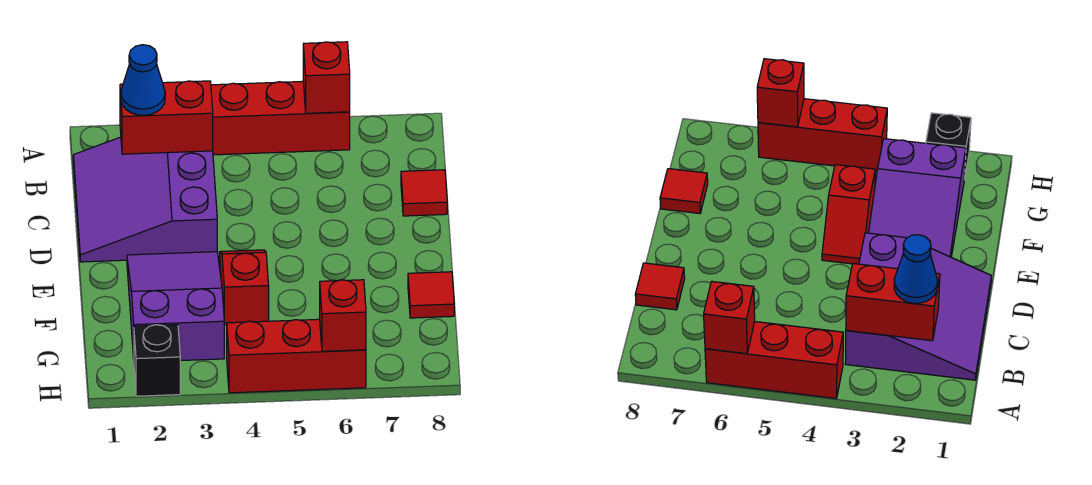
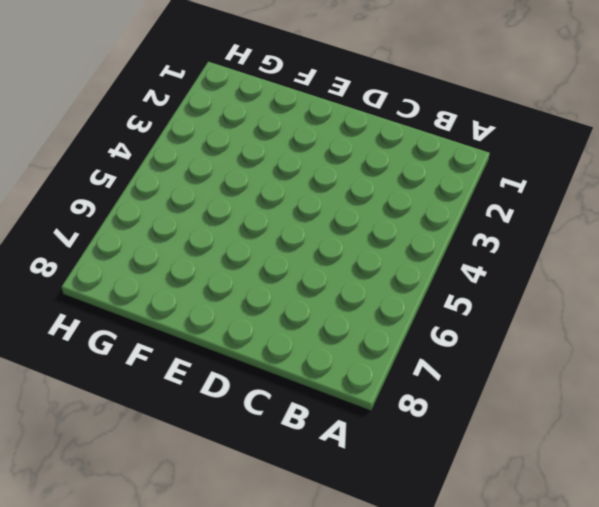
none -> red 1x3 brick [211,81,350,155]
none -> purple 3x3 slope [73,137,217,262]
none -> red 1x1 tile [401,170,447,216]

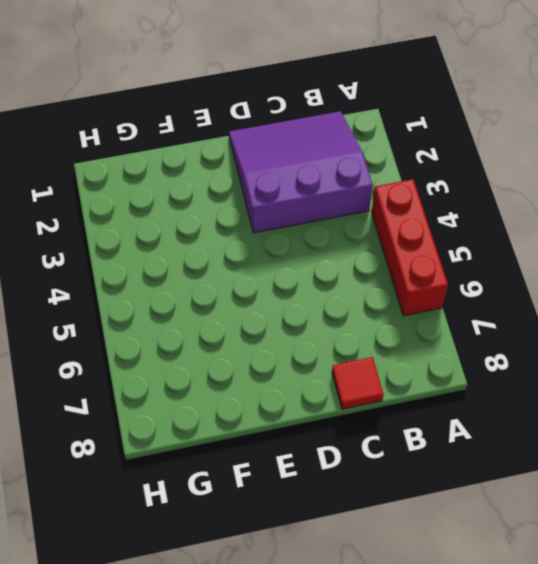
none -> purple 2x3 slope [127,252,224,361]
none -> red 1x2 slope [220,250,269,325]
none -> red 1x1 tile [408,272,454,318]

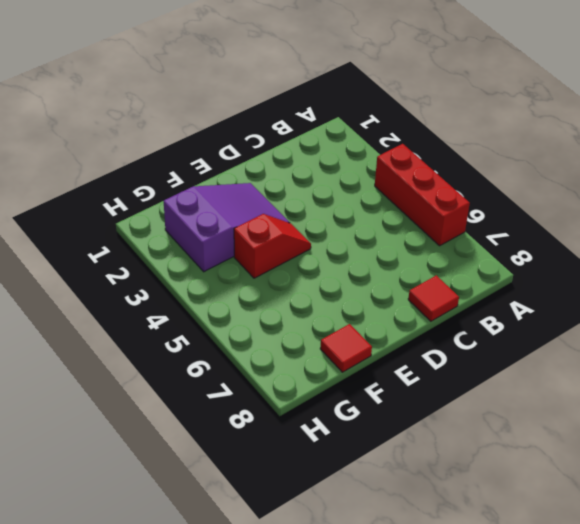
none -> purple 3x3 slope [73,137,217,262]
none -> black 1x1 brick [134,325,180,396]
none -> red 1x3 brick [227,319,366,393]

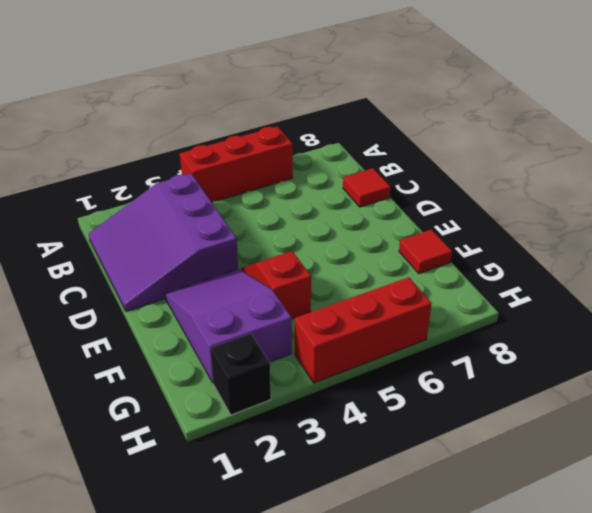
none -> red 1x1 brick [303,42,350,113]
none -> red 1x2 brick [120,81,213,154]
none -> red 1x1 brick [320,280,366,351]

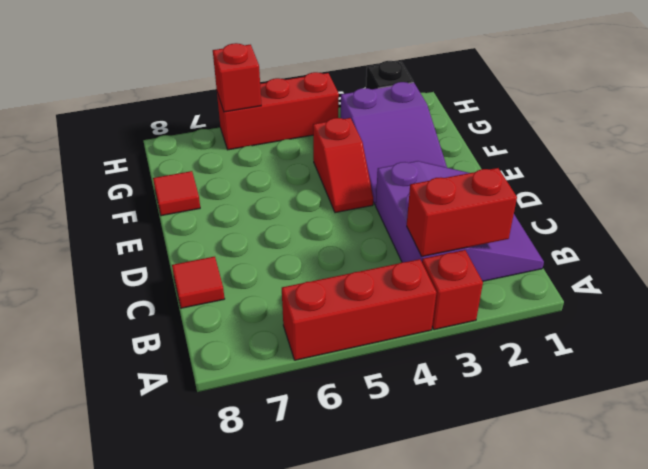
red 1x1 brick [422,250,483,330] -> red 1x1 brick moved to [303,42,350,113]
none -> blue 1x1 cone [121,45,165,115]

